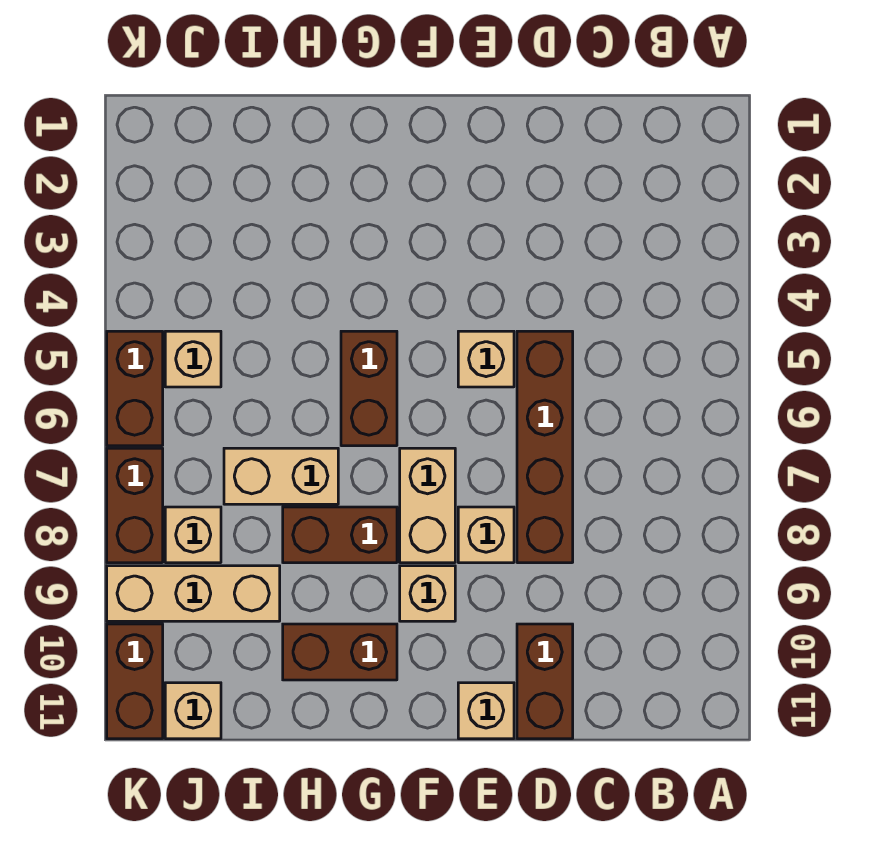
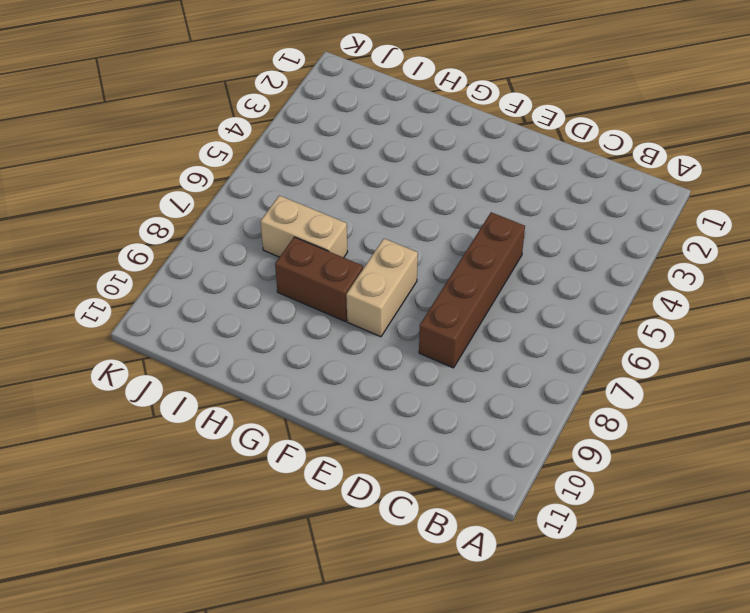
none -> brown 1x2 brick [517,624,573,739]
none -> tan 1x1 brick [458,331,514,387]
none -> tan 1x1 brick [458,507,514,563]

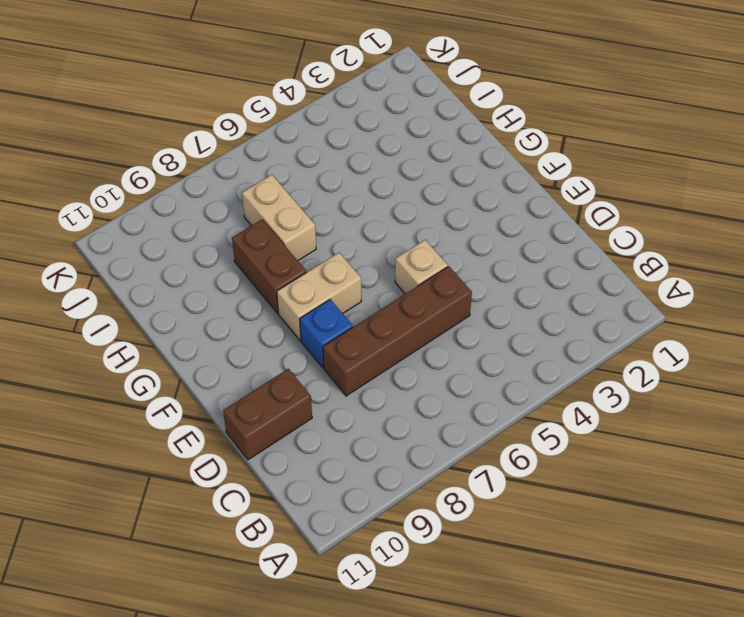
blue 1x1 brick [300,299,353,368] -> tan 1x1 brick [458,507,514,563]
none -> tan 1x1 brick [458,683,514,739]
none -> tan 1x1 brick [400,566,455,621]
none -> brown 1x2 brick [341,331,397,446]

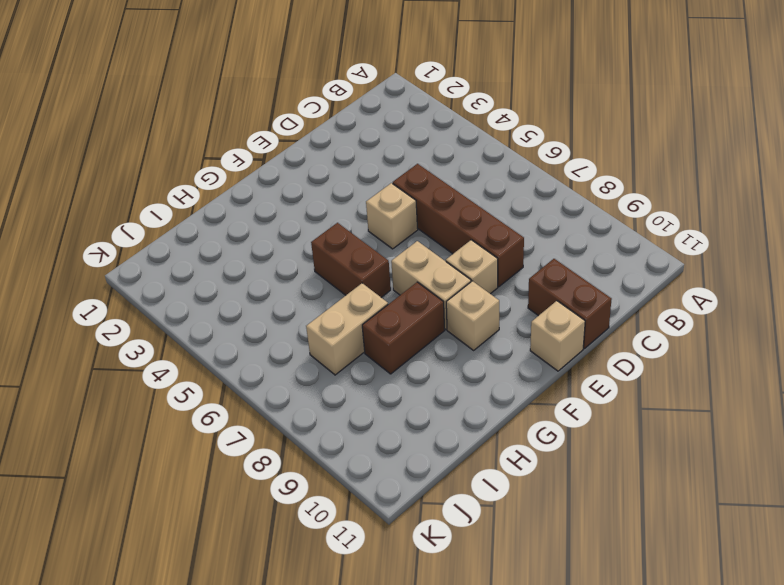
none -> brown 1x2 brick [283,624,397,680]
none -> tan 1x3 brick [107,566,280,621]
none -> tan 1x1 brick [165,331,221,387]

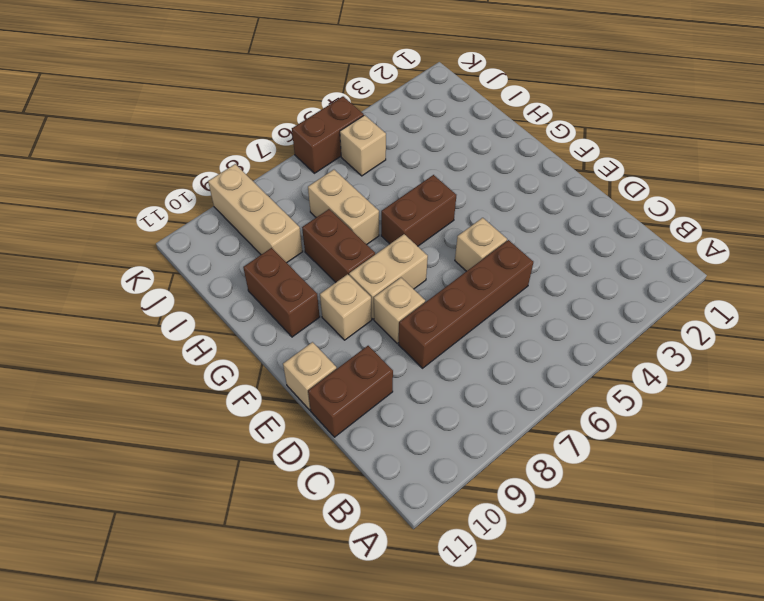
none -> tan 1x1 brick [165,507,221,563]
none -> tan 1x1 brick [165,683,221,739]
none -> brown 1x2 brick [107,448,163,563]

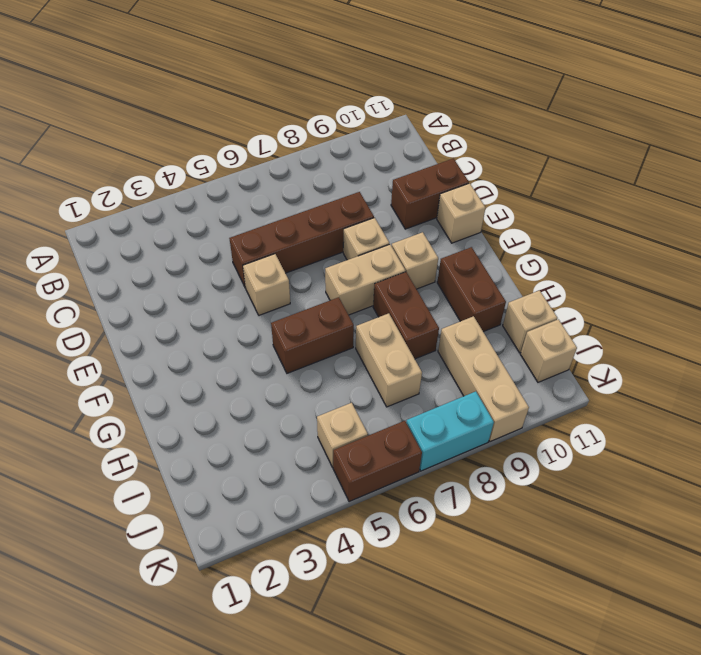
tan 1x1 brick [503,290,557,353] -> tan 1x1 brick moved to [165,507,221,563]
cyan 1x2 brick [406,391,494,471] -> brown 1x2 brick [107,448,163,563]
none -> brown 1x2 brick [107,624,163,739]

